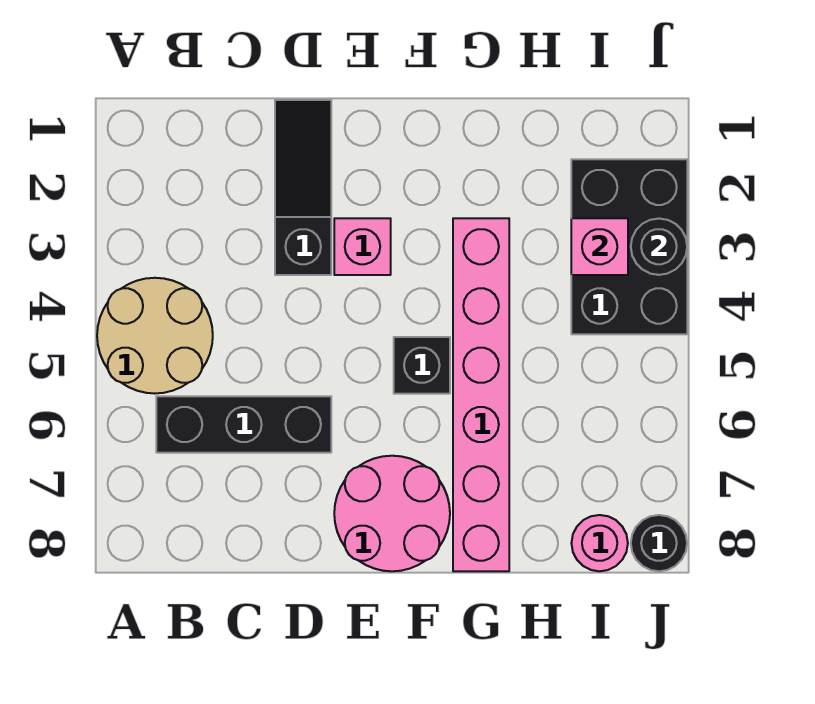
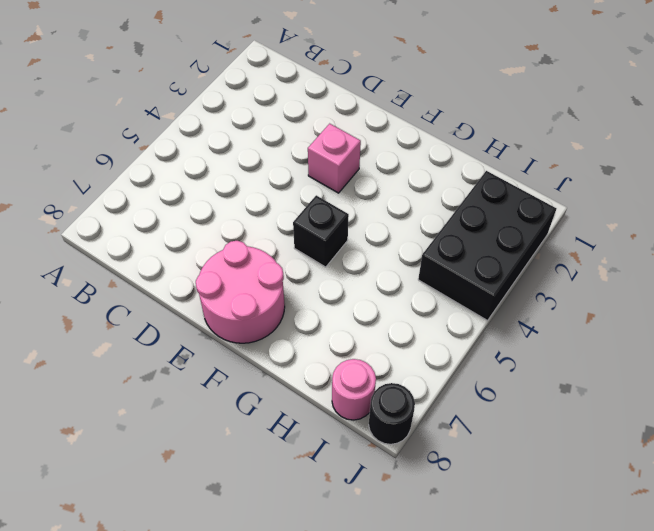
none -> tan 2x2 round brick [97,278,213,393]
none -> black 1x3 brick [156,396,331,453]
none -> black 1x3 slope [275,100,331,275]

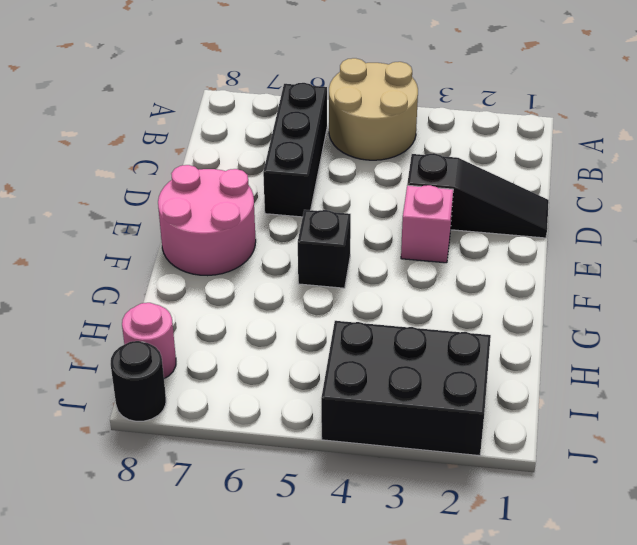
none -> pink 1x6 brick [453,218,509,571]
none -> pink 1x1 brick [571,218,628,275]
none -> black 1x1 round brick [631,219,687,275]

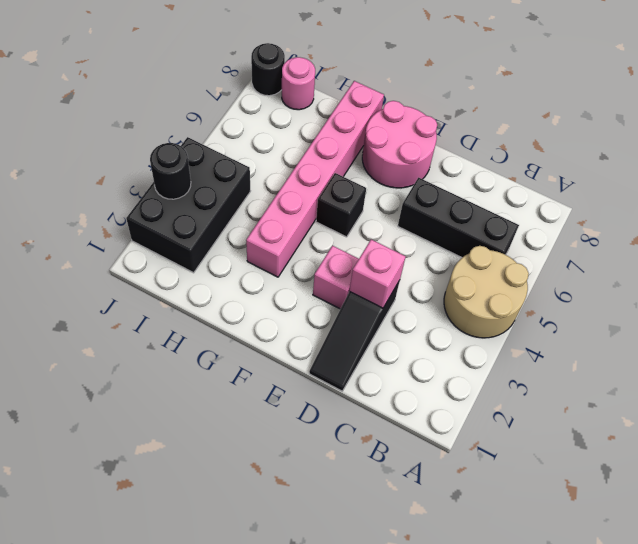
pink 1x1 brick [350,240,406,308] -> pink 1x1 brick moved to [571,218,628,275]

